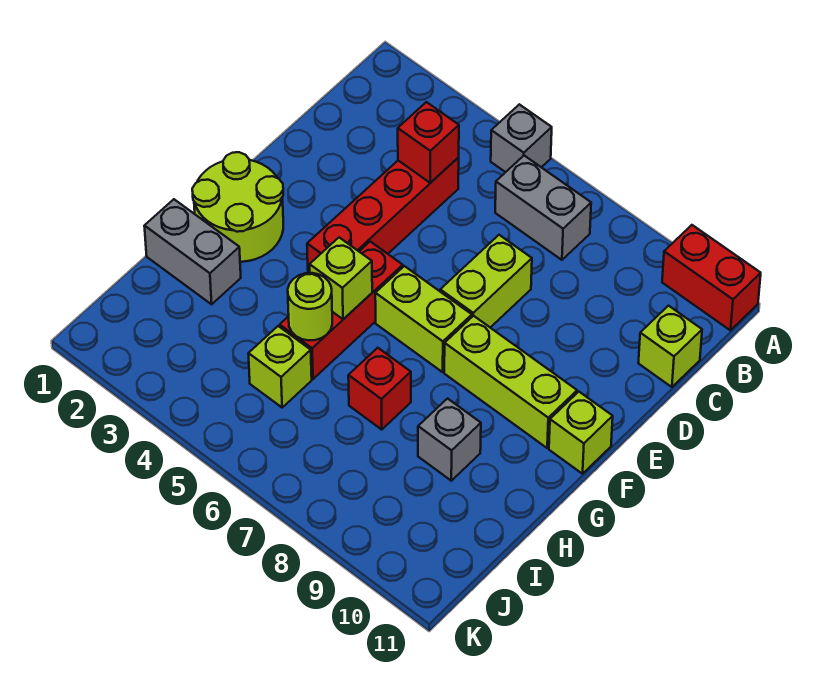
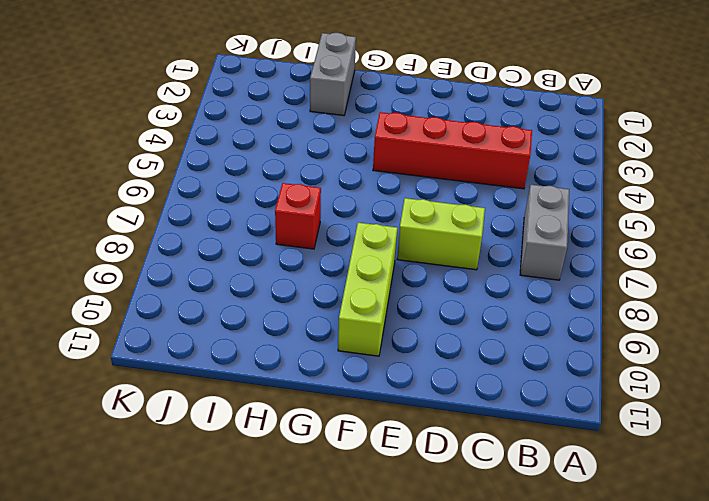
none -> grey 1x1 brick [491,104,552,172]
none -> red 1x2 brick [662,225,761,330]
none -> lime 1x1 brick [638,306,702,387]

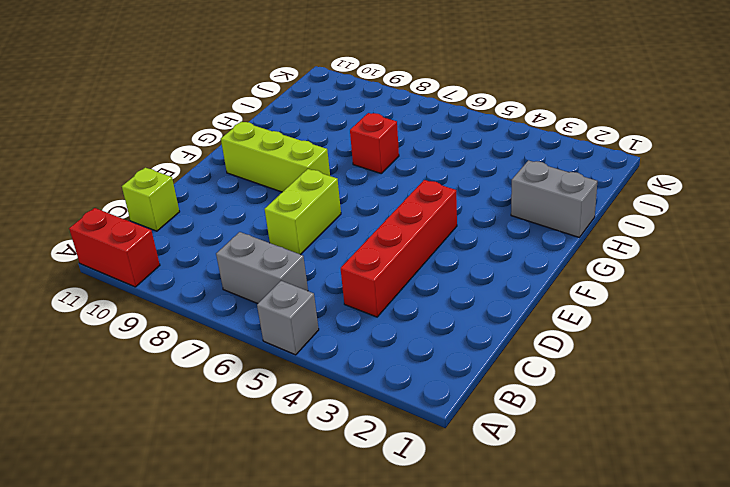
none -> lime 2x2 round brick [192,152,283,262]
none -> red 1x3 brick [280,242,403,379]
none -> lime 1x2 brick [375,266,472,372]

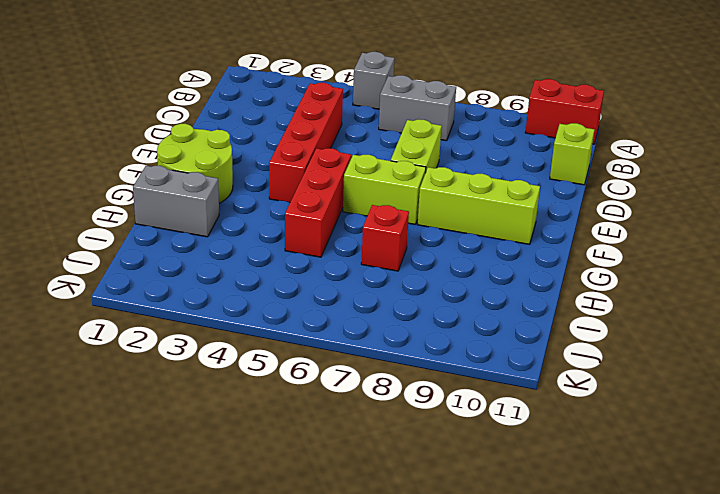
none -> lime 1x1 brick [549,392,613,474]
none -> grey 1x1 brick [418,399,481,481]
none -> lime 1x1 brick [248,326,312,407]

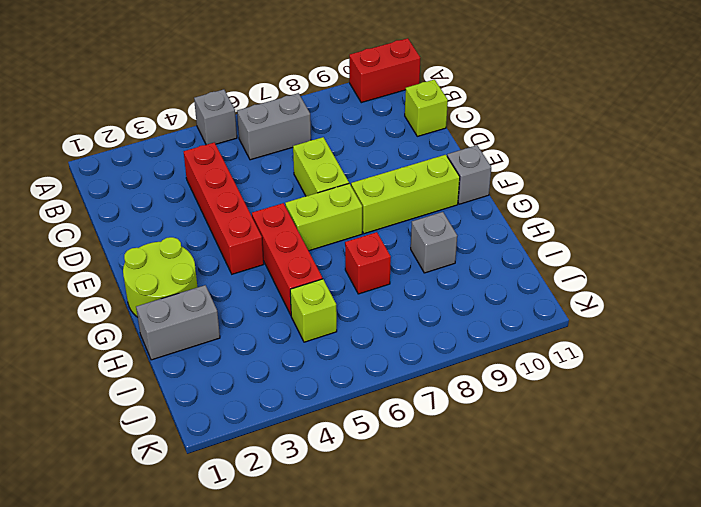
grey 1x1 brick [447,145,491,204] -> lime 1x1 brick [549,392,613,474]
none -> red 1x1 brick [398,102,459,183]
none -> lime 1x1 brick [310,238,372,319]
none -> lime 1x1 round brick [288,273,332,340]

